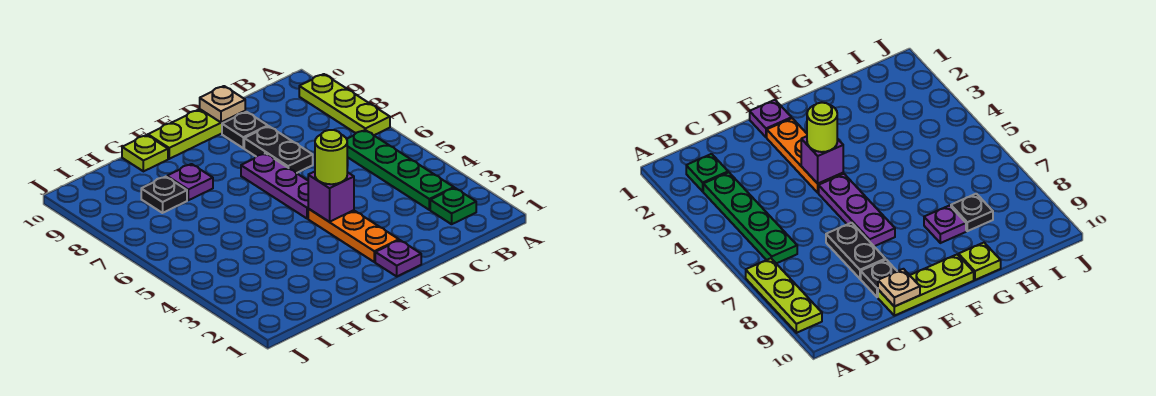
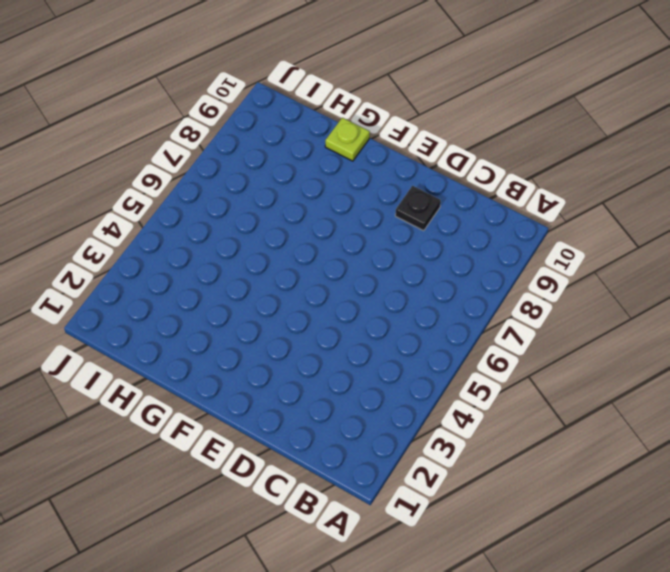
none -> lime 1x3 plate [299,74,390,135]
none -> green 1x1 plate [430,188,476,224]
none -> green 1x4 plate [347,130,454,210]

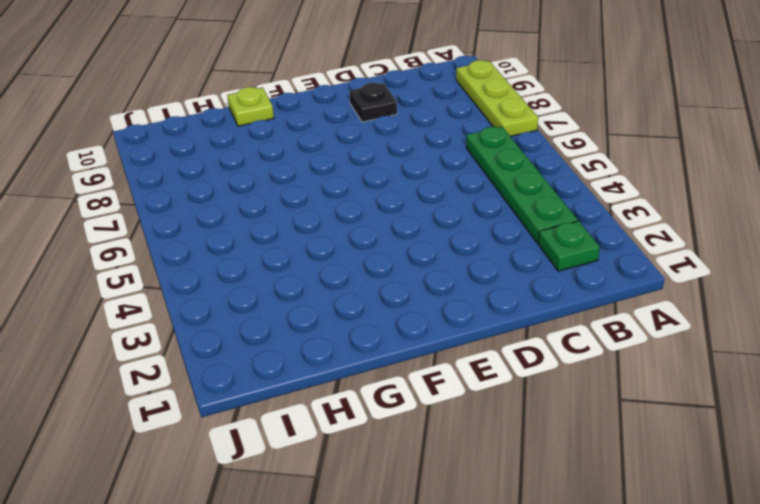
none -> black 1x2 plate [244,126,313,173]
none -> lime 1x3 plate [148,109,245,159]
none -> purple 1x1 plate [375,240,421,276]

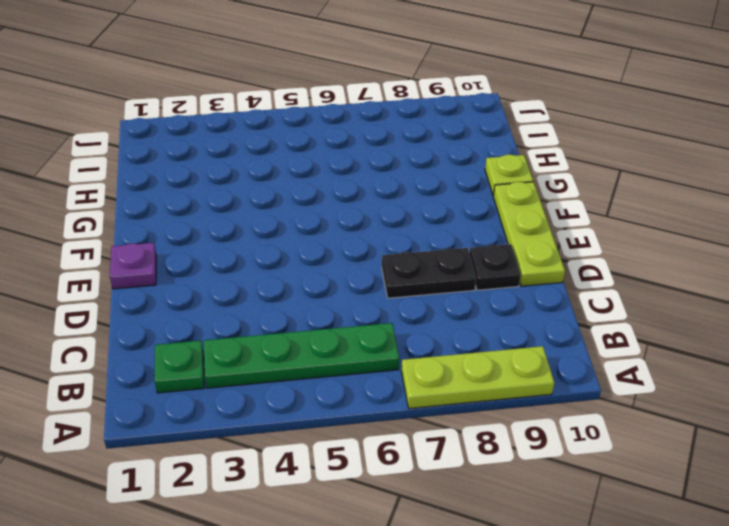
none -> orange 1x3 plate [308,209,399,262]
none -> purple 1x3 plate [241,153,308,219]
none -> purple 1x1 plate [167,164,213,200]

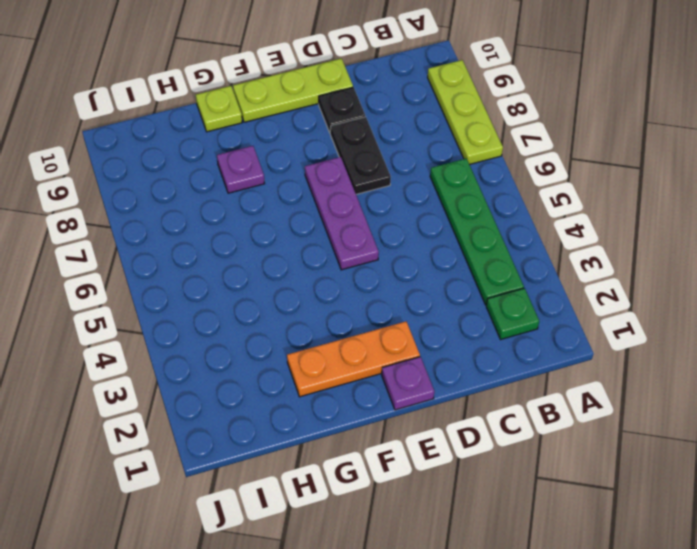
orange 1x3 plate [287,321,420,397] -> orange 1x3 plate turned to [308,209,399,262]
none -> black 1x1 plate [141,177,187,213]
none -> tan 1x1 plate [200,86,245,122]
none -> purple 1x1 brick [308,172,354,222]

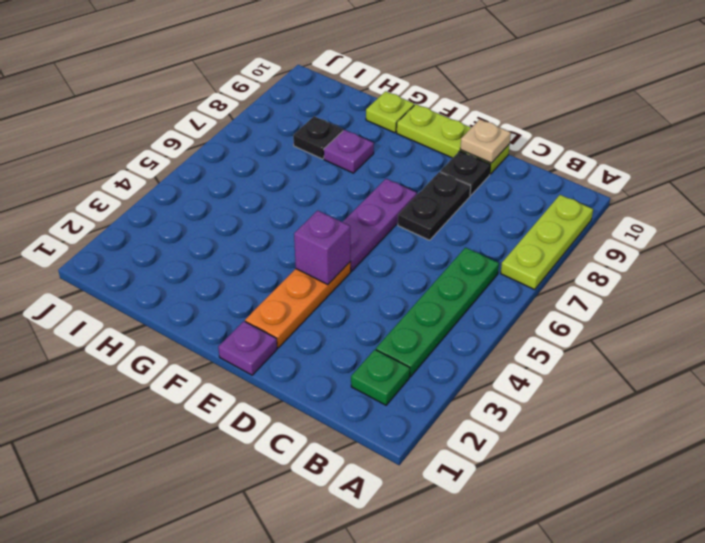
none -> lime 1x1 round brick [315,130,347,184]

